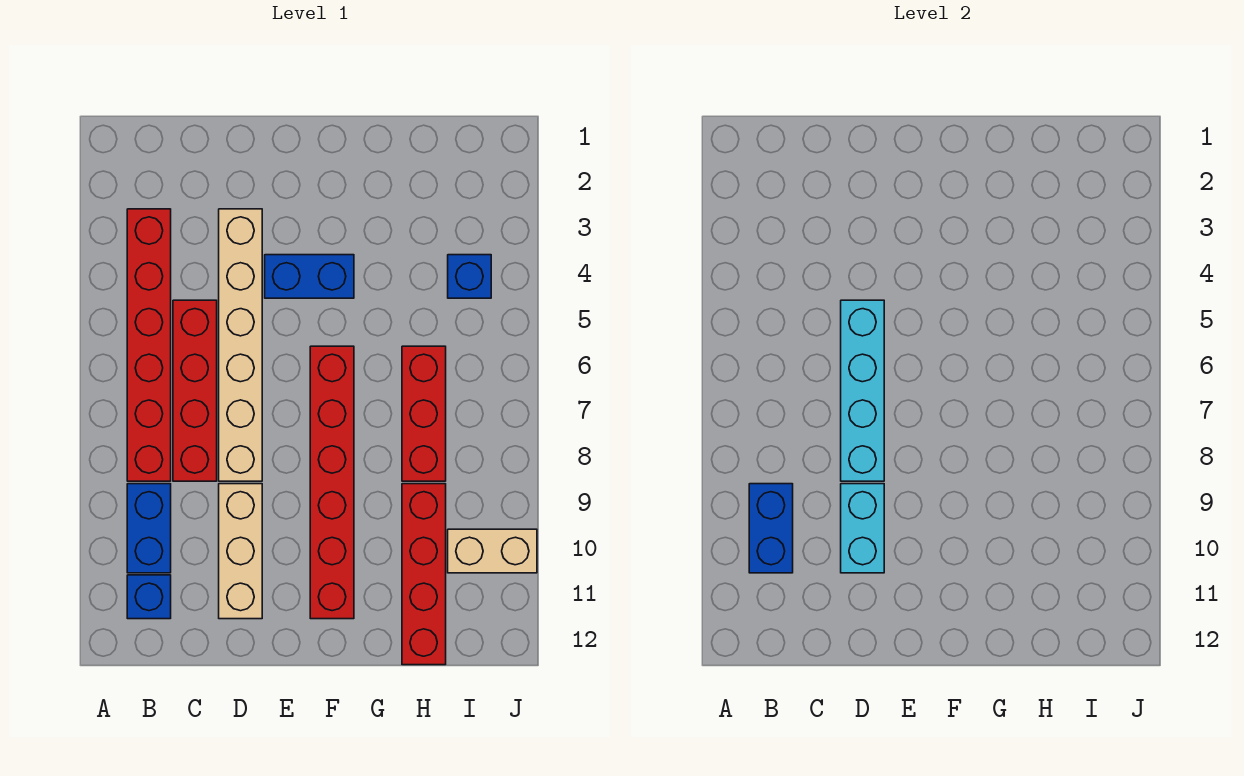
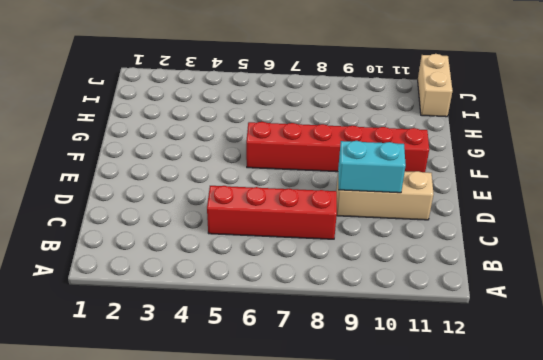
tan 1x2 brick [418,54,453,117] -> tan 1x2 brick moved to [448,529,537,573]
none -> red 1x6 brick [127,209,171,481]
none -> blue 1x2 brick [127,484,171,573]
none -> blue 1x1 brick [127,575,171,619]

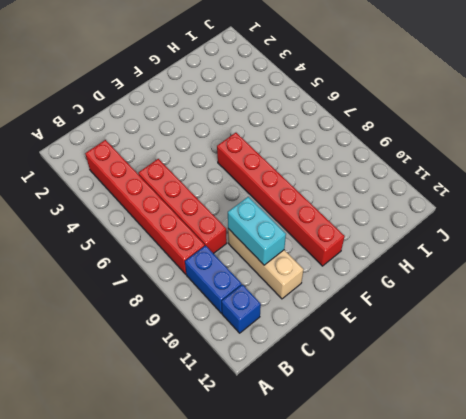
none -> tan 1x6 brick [219,209,262,481]
none -> blue 1x2 brick [265,255,354,298]
none -> red 1x3 brick [402,346,446,481]

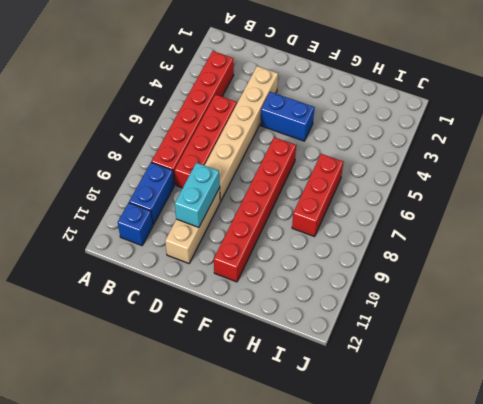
none -> red 1x4 brick [402,484,446,665]
none -> blue 1x1 brick [448,255,491,298]
none -> tan 1x2 brick [448,529,537,573]

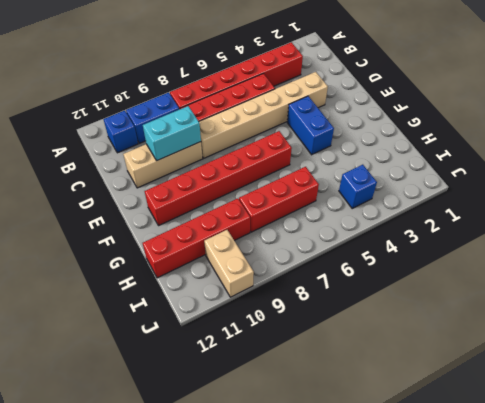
none -> blue 1x2 brick [749,484,793,573]
none -> cyan 1x4 brick [841,300,884,481]

